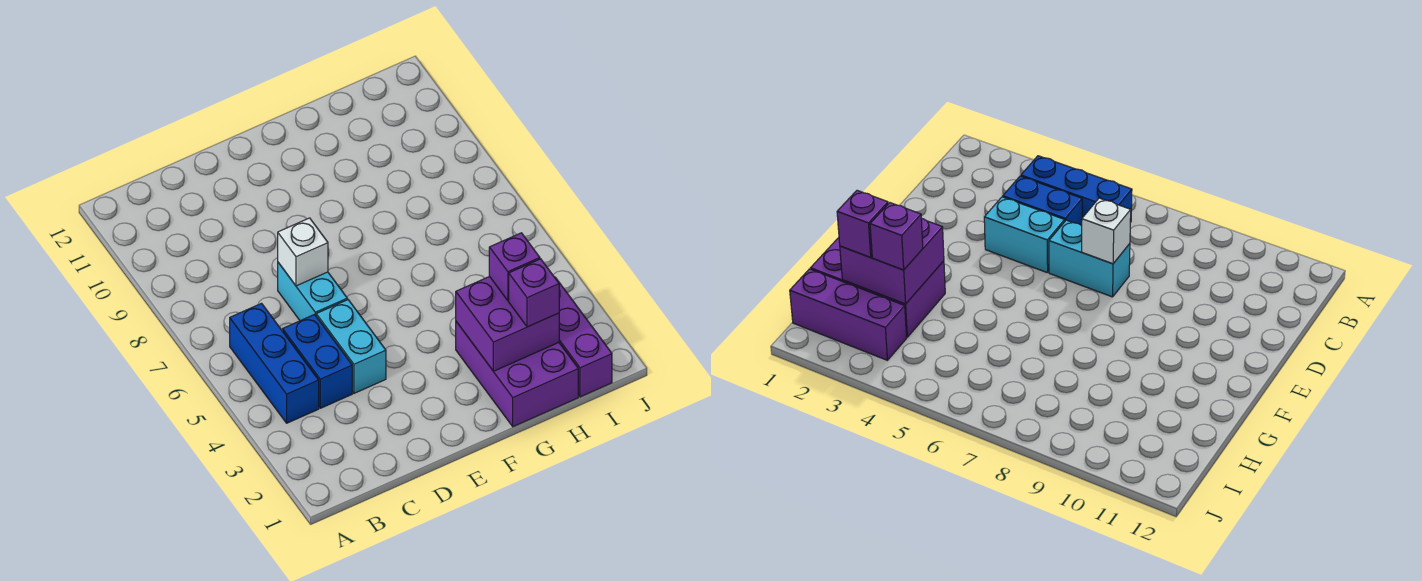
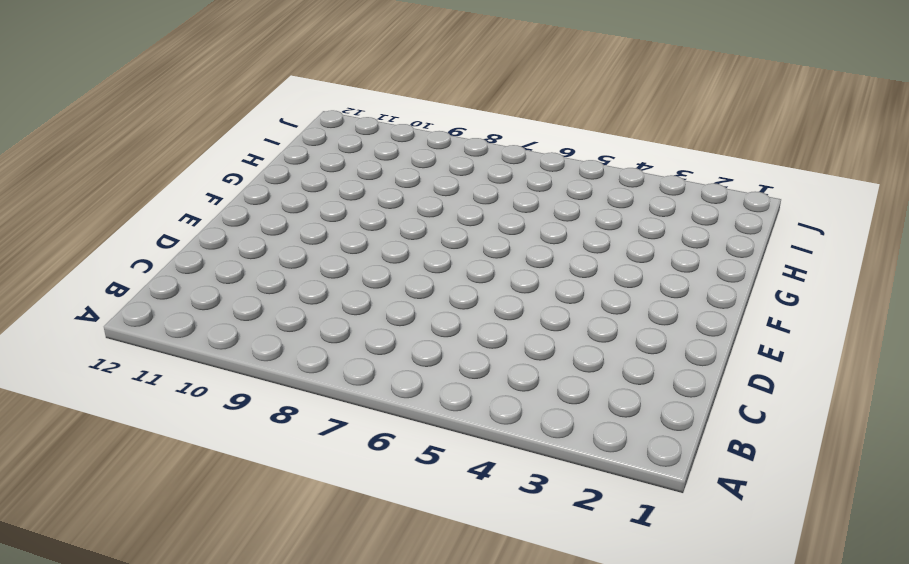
none -> blue 1x3 brick [230,303,319,423]
none -> blue 1x2 brick [283,315,352,408]

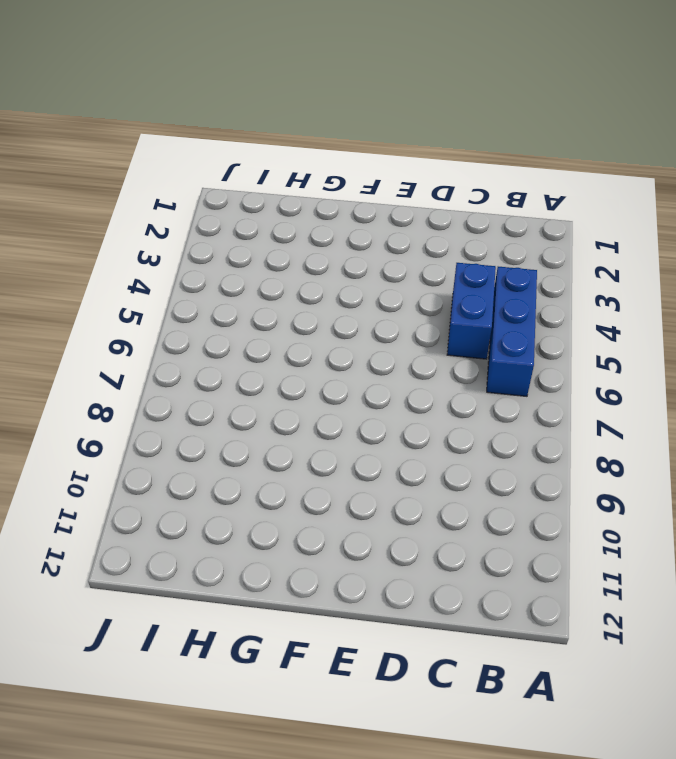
none -> cyan 1x2 brick [316,300,386,393]
none -> cyan 1x2 brick [278,263,347,321]

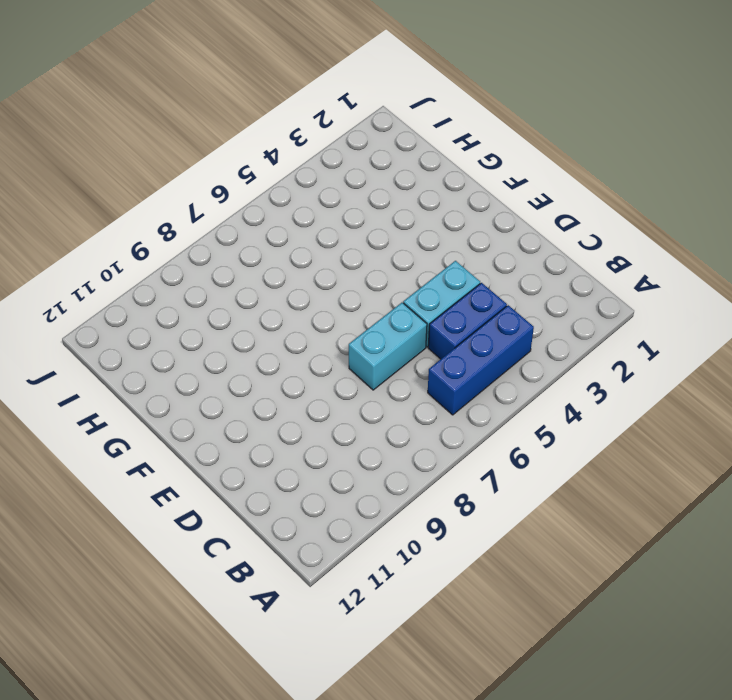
none -> purple 2x3 brick [456,322,578,427]
none -> purple 1x3 brick [555,277,612,397]

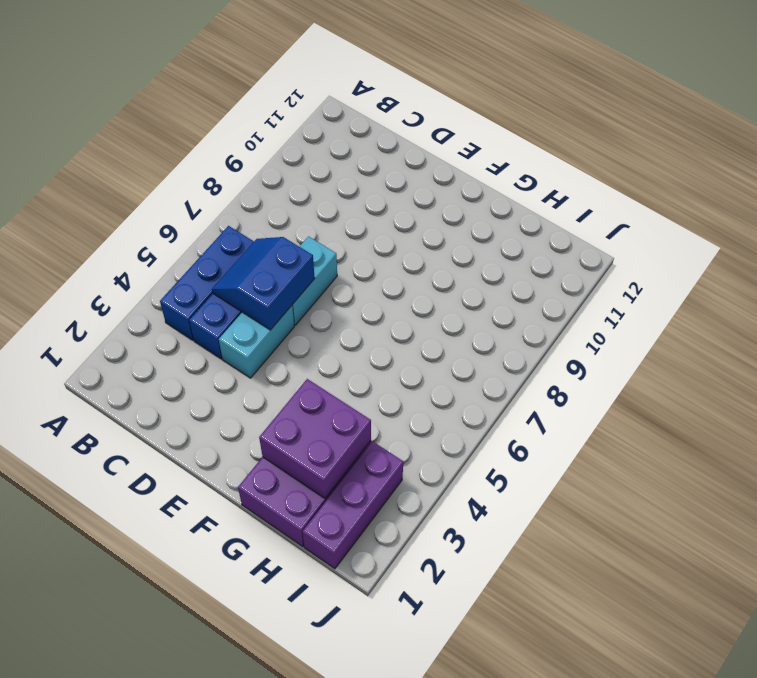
blue 2x2 slope [212,237,315,330] -> none
none -> white 1x1 brick [278,218,328,286]
none -> purple 1x1 brick [509,259,559,327]

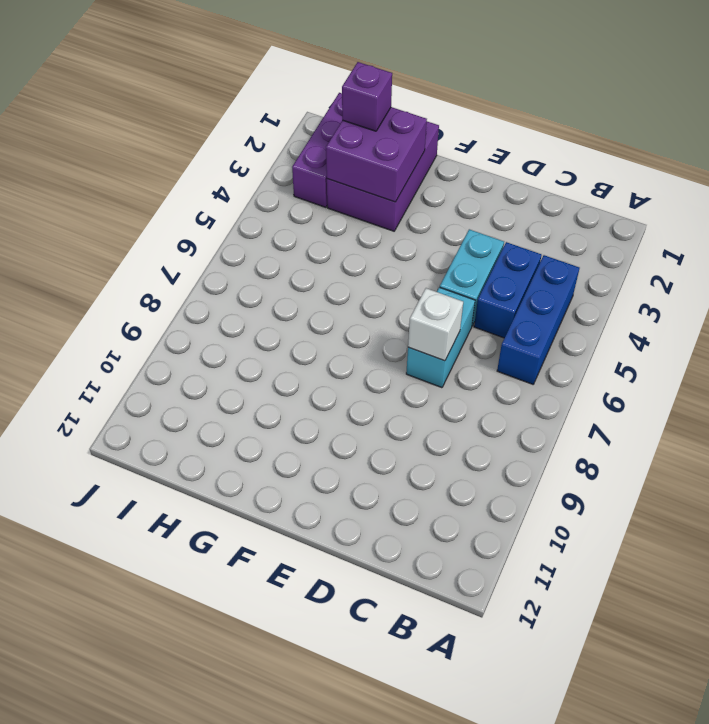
none -> purple 1x1 brick [489,233,540,301]

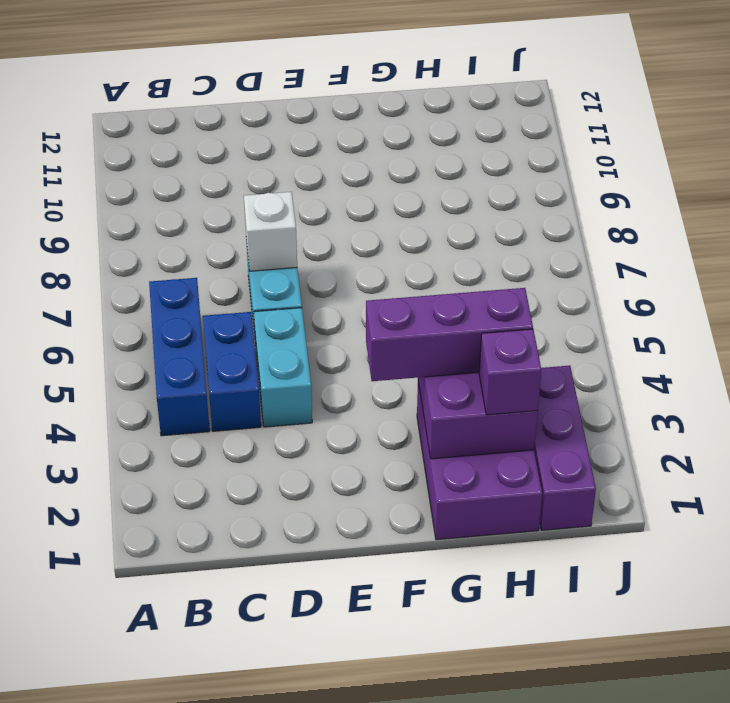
purple 1x3 brick [366,288,533,381] -> purple 1x1 brick [489,233,540,301]

